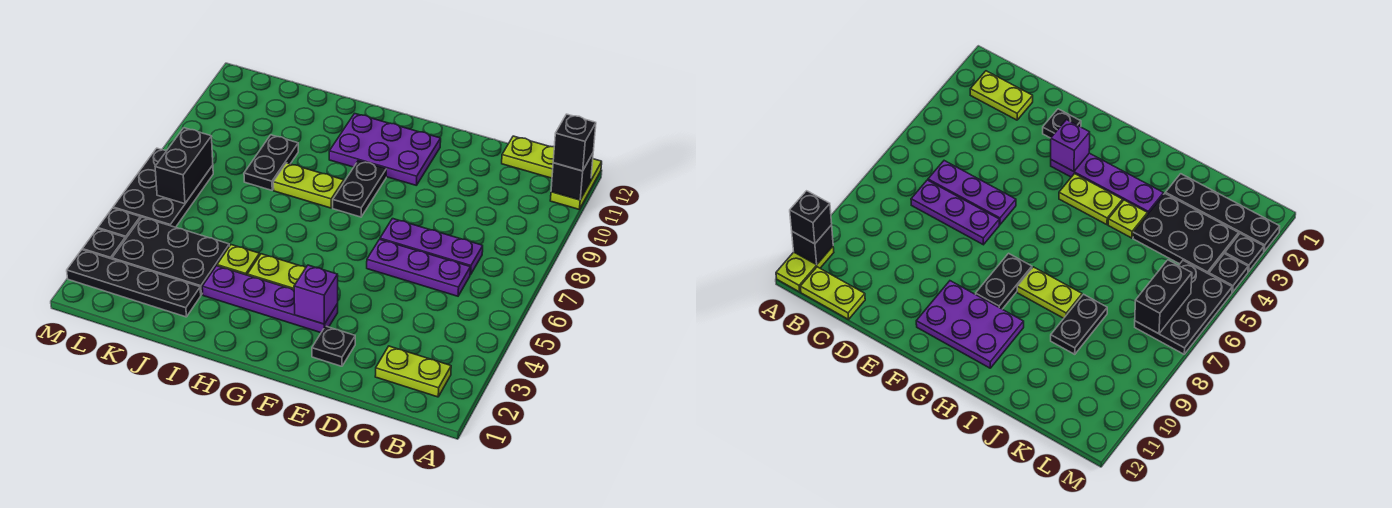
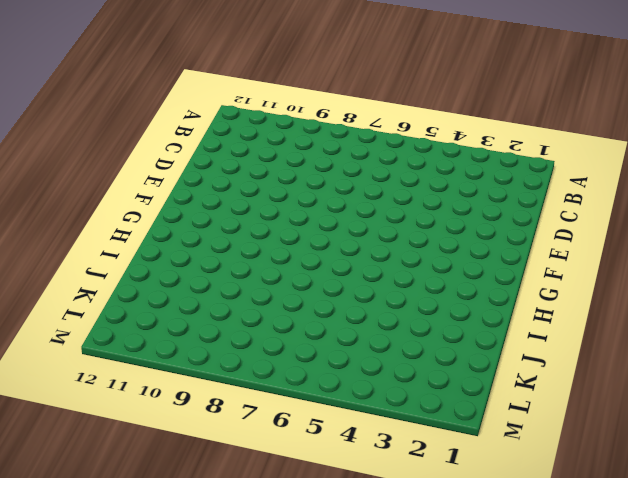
none -> lime 1x2 plate [550,159,602,209]
none -> lime 1x2 plate [375,346,451,397]
none -> lime 1x2 plate [502,136,554,178]

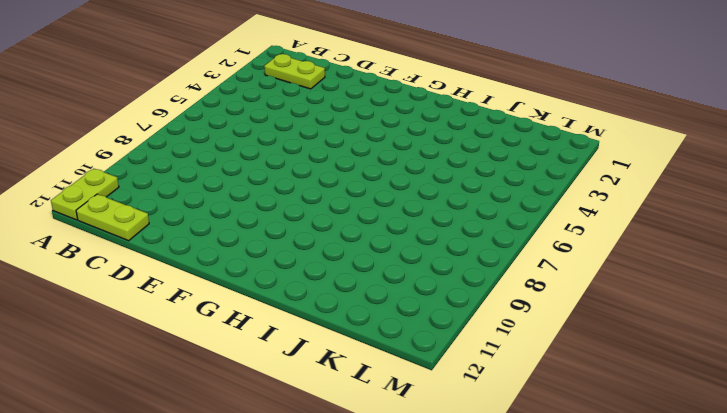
none -> purple 1x3 plate [367,239,470,296]
none -> purple 1x3 plate [380,219,483,275]
none -> black 1x1 plate [312,326,355,366]

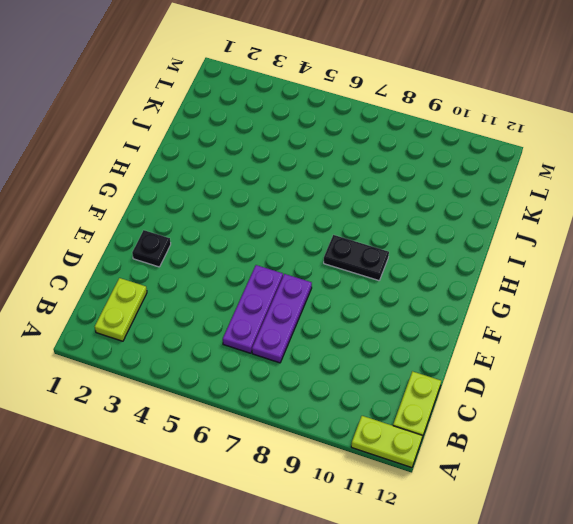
none -> purple 1x4 plate [202,266,338,333]
none -> purple 2x3 plate [329,113,441,186]
none -> lime 1x2 plate [247,254,306,290]

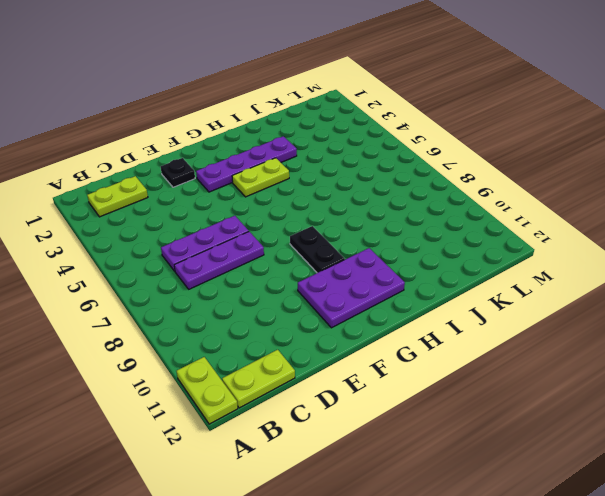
none -> lime 1x2 plate [273,163,344,208]
none -> lime 1x1 plate [217,245,260,275]
none -> black 1x4 plate [67,250,201,317]

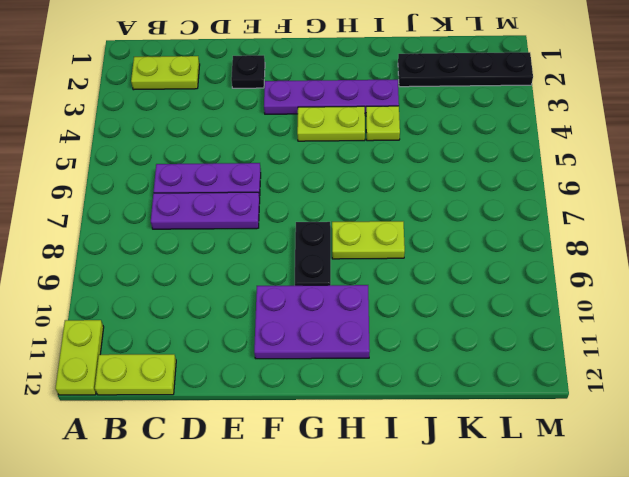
none -> black 2x3 plate [112,217,229,295]
none -> black 1x2 plate [244,135,298,190]
none -> black 2x3 plate [113,148,213,227]

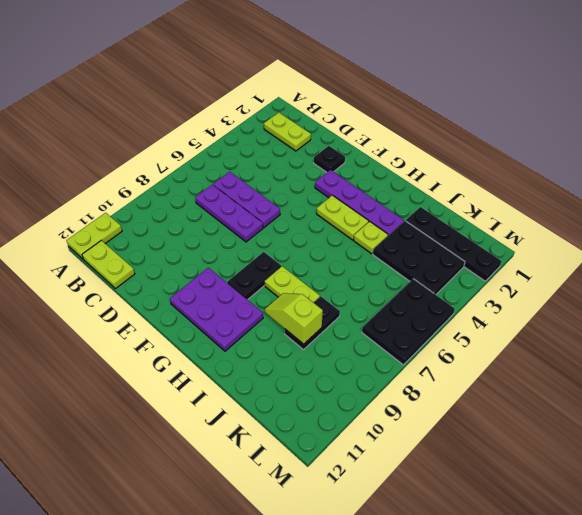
lime 1x2 slope [265,293,323,344] -> none
none -> black 1x1 plate [82,229,125,259]
none -> black 1x1 plate [98,208,140,239]
none -> black 1x1 brick [551,153,593,200]

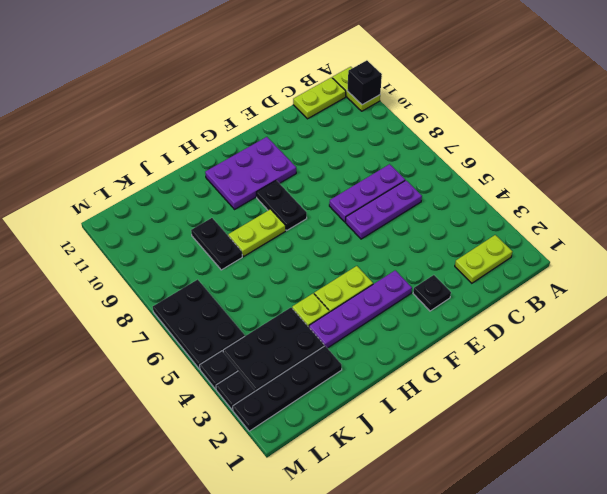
none -> purple 1x1 brick [294,265,338,324]
none -> black 1x2 brick [155,128,213,204]
none -> black 1x1 brick [553,114,596,171]

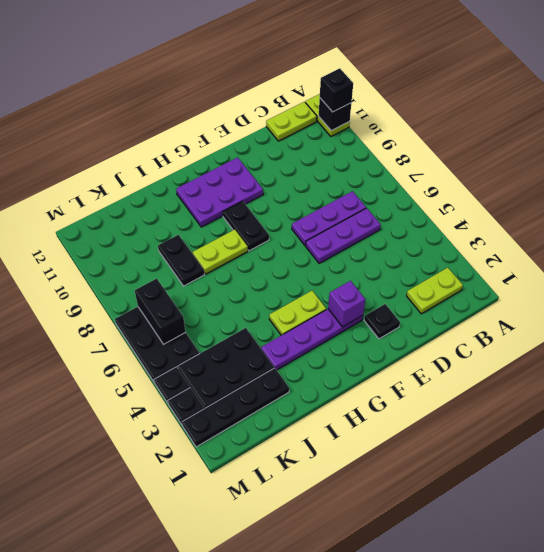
none -> lime 1x1 plate [217,245,260,275]

